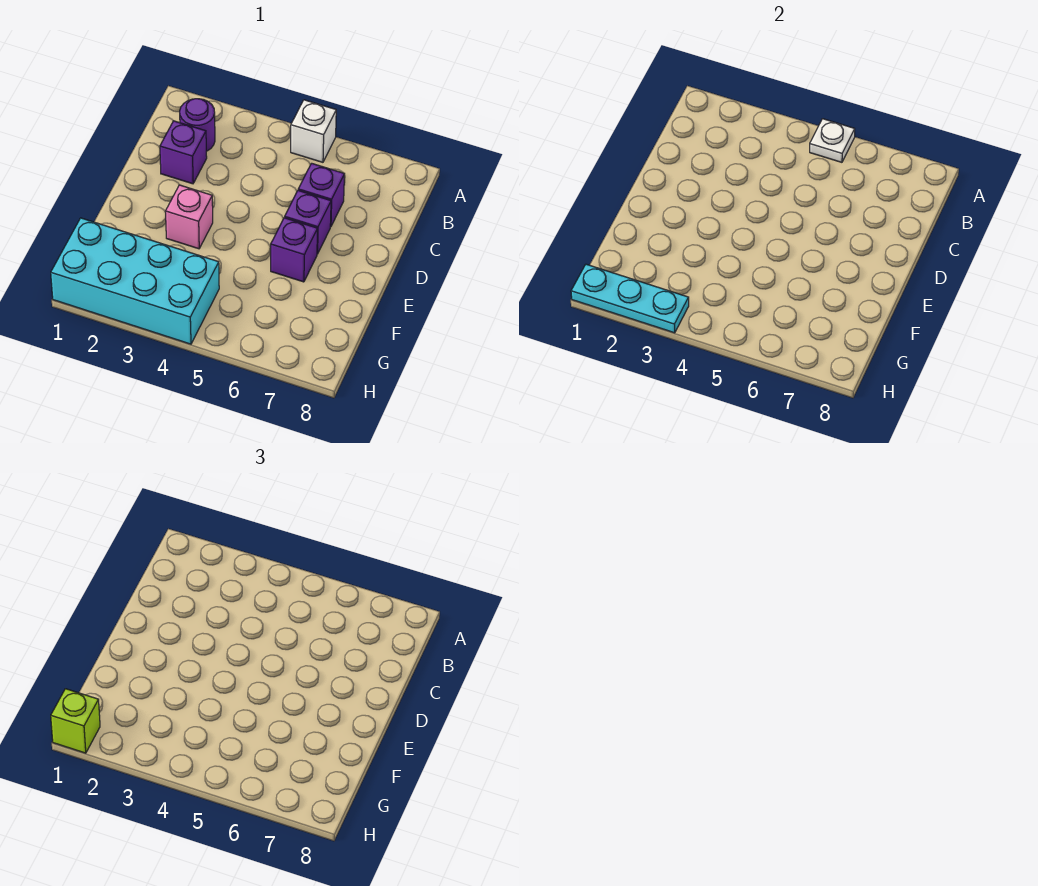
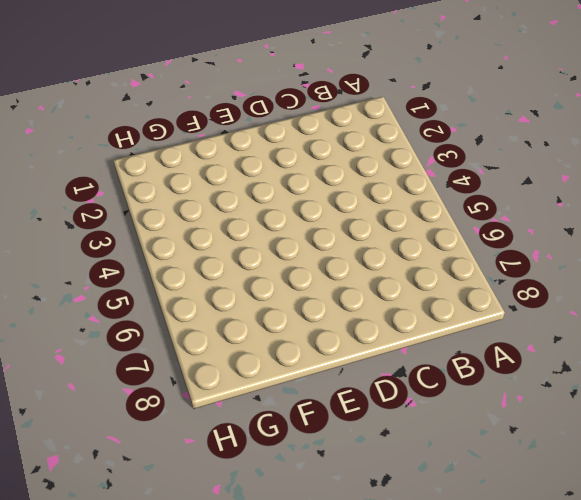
none -> white 1x1 brick [291,100,336,162]
none -> purple 1x1 round brick [180,99,215,151]

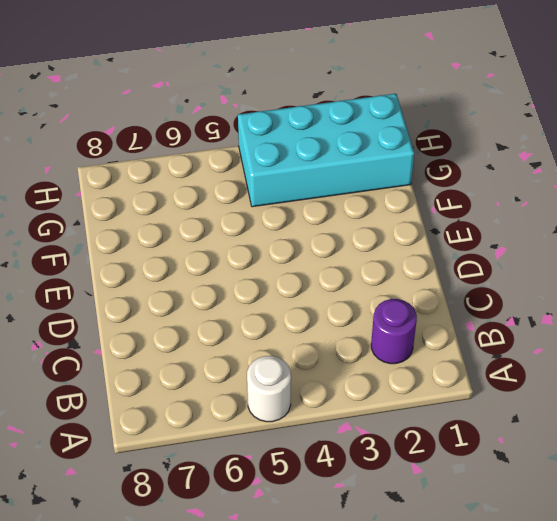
white 1x1 round brick [247,356,291,422] -> white 1x1 brick [291,100,336,162]
none -> purple 1x1 brick [160,121,207,184]
none -> purple 1x1 brick [298,163,344,227]

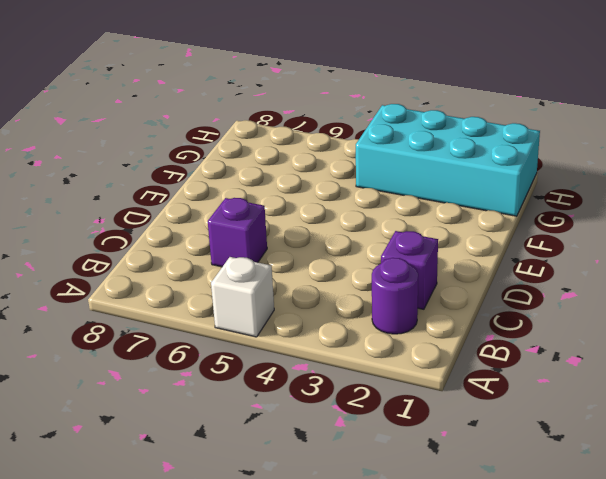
none -> purple 1x1 brick [285,191,331,254]
none -> pink 1x1 brick [166,185,213,249]

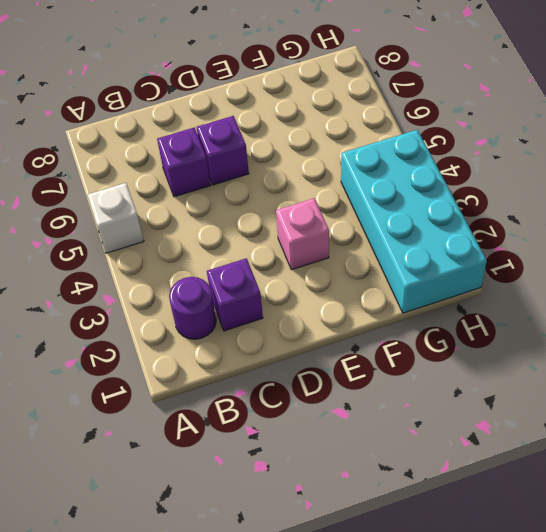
none -> purple 1x1 brick [271,218,318,282]
none -> white 1x1 plate [810,119,855,162]

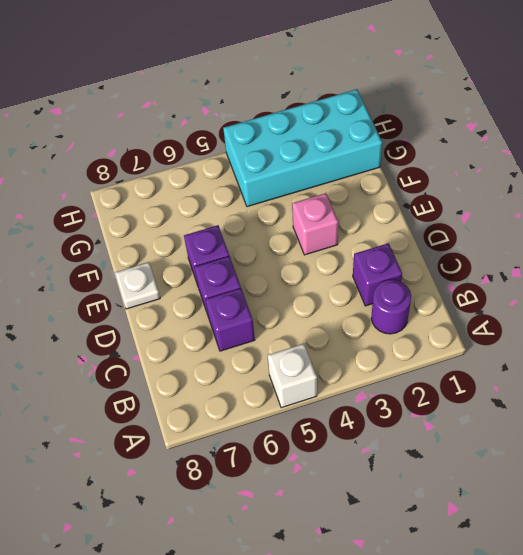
white 1x1 plate [115,262,160,309] -> white 1x1 plate moved to [810,119,855,162]
none -> cyan 1x3 plate [571,264,689,333]
none -> lime 1x1 brick [51,689,100,753]

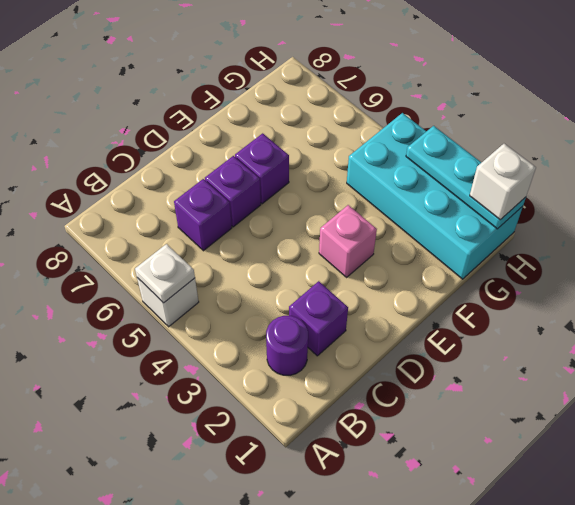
white 1x1 brick [470,144,536,220] -> lime 1x1 brick [51,689,100,753]

